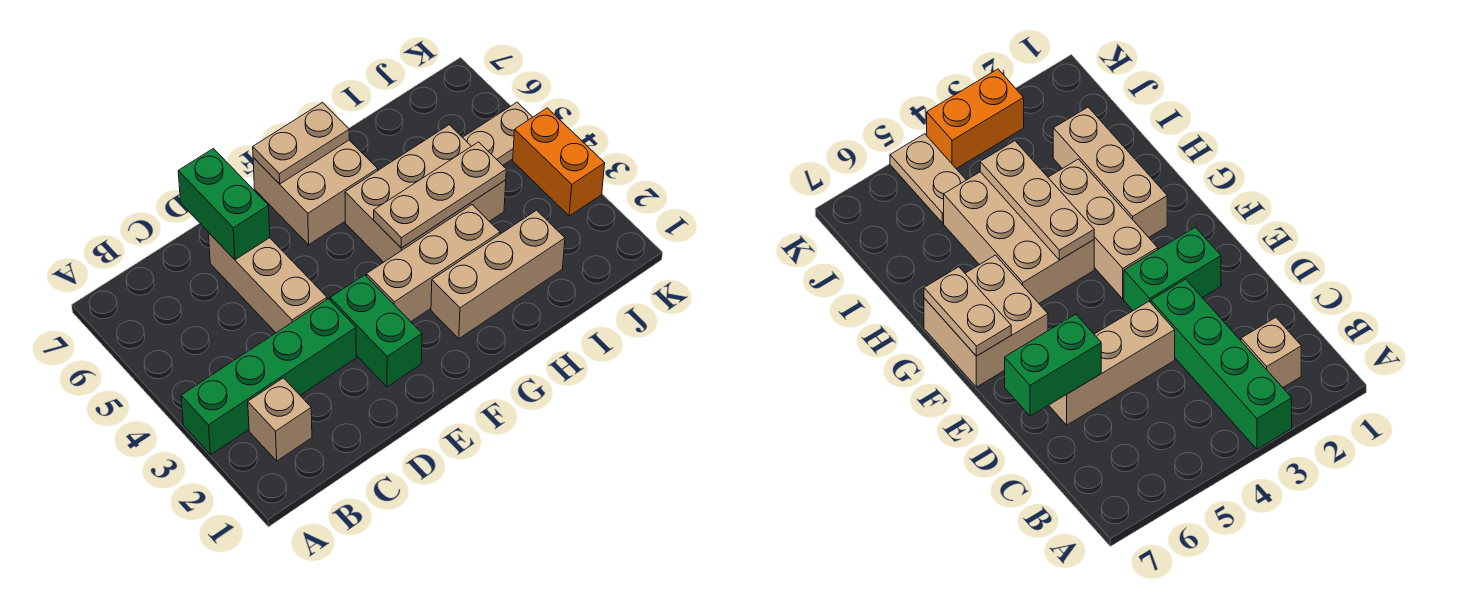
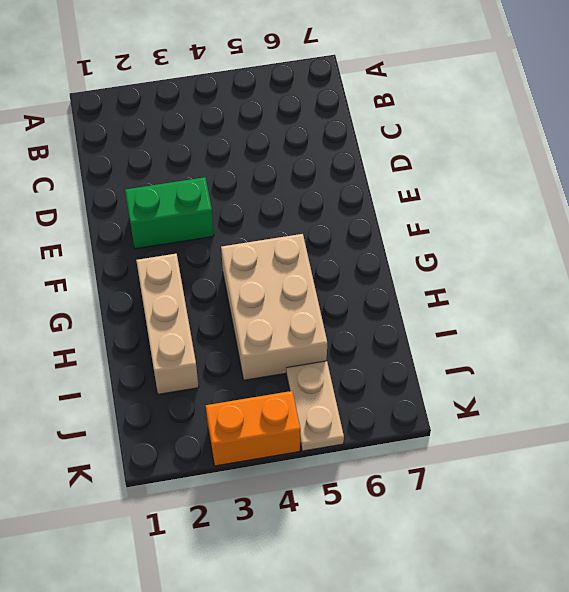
none -> green 1x4 brick [181,299,356,455]
none -> tan 1x1 brick [248,378,312,461]
none -> tan 1x3 brick [208,233,327,333]

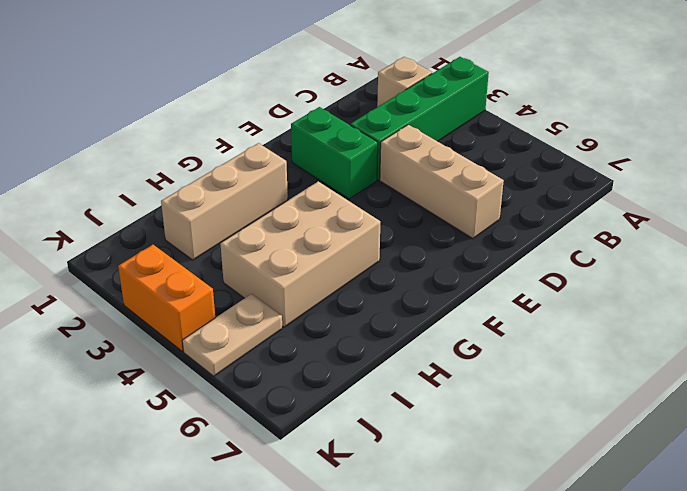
none -> tan 1x3 brick [367,205,500,322]
none -> tan 2x2 brick [253,140,378,245]
none -> green 1x2 brick [178,149,270,260]

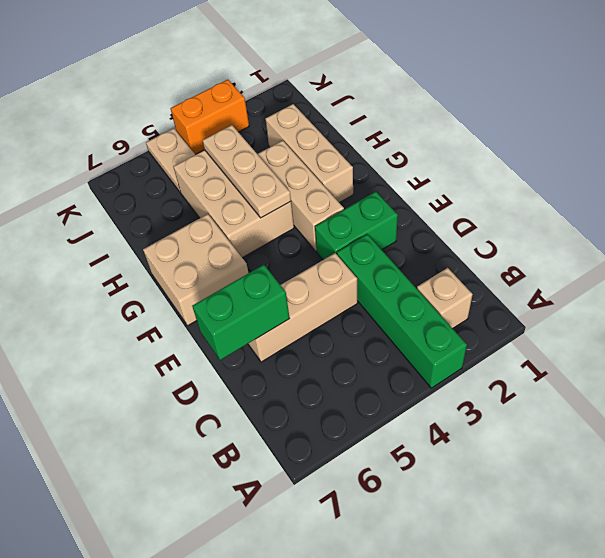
none -> tan 1x2 plate [253,103,349,184]

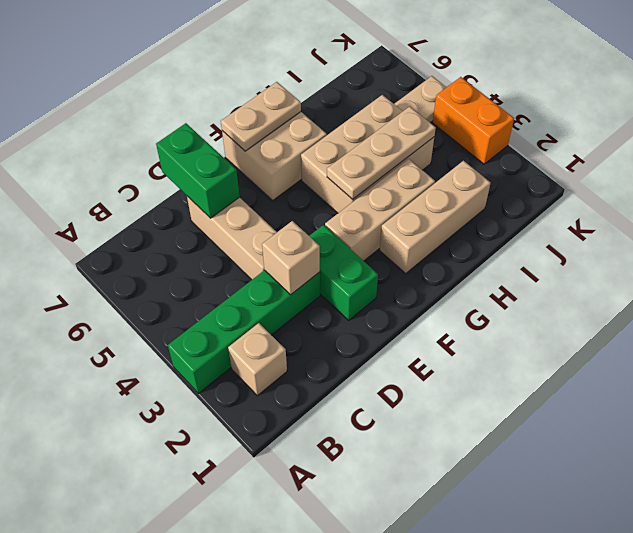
tan 1x1 brick [262,221,320,295] -> none

